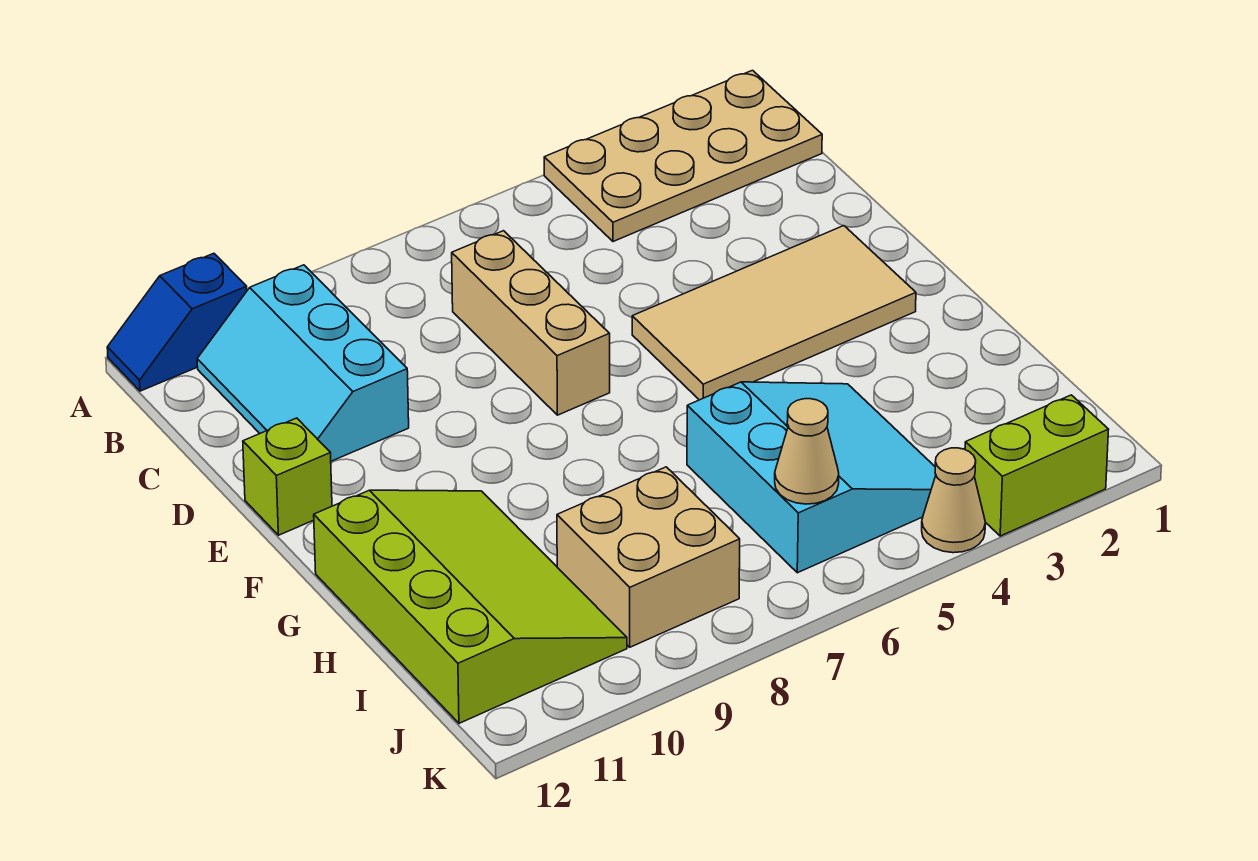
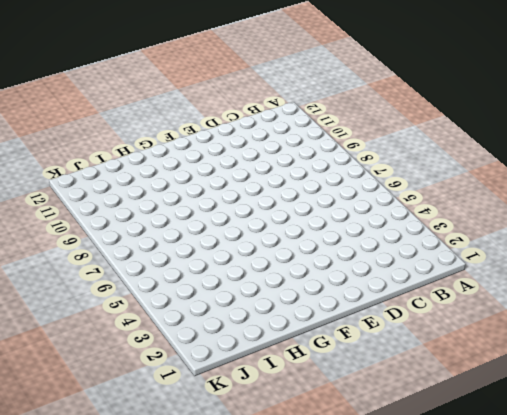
none -> tan 2x4 plate [544,70,822,242]
none -> blue 1x2 slope [107,253,247,391]
none -> cyan 2x3 slope [197,265,409,461]

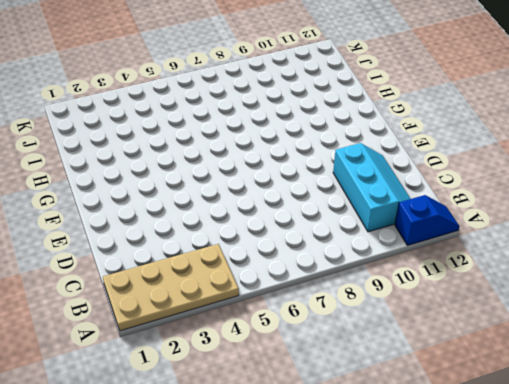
none -> tan 1x3 brick [452,231,610,415]
none -> tan 2x4 tile [632,226,916,400]
none -> lime 1x1 brick [243,418,332,535]

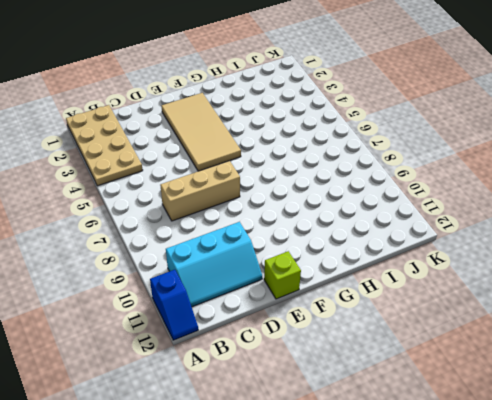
none -> lime 3x4 slope [314,490,627,723]
none -> cyan 3x3 slope [687,382,936,573]
none -> tan 2x2 brick [557,467,740,647]

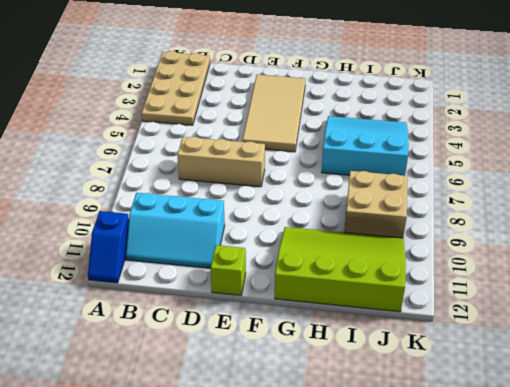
none -> lime 1x2 brick [965,395,1109,536]
none -> tan 1x1 cone [922,448,985,553]
none -> tan 1x1 cone [775,399,839,504]

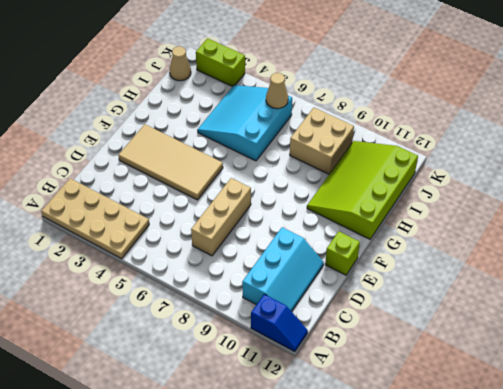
tan 1x1 cone [170,46,191,81] -> tan 1x1 cone moved to [922,448,985,553]

